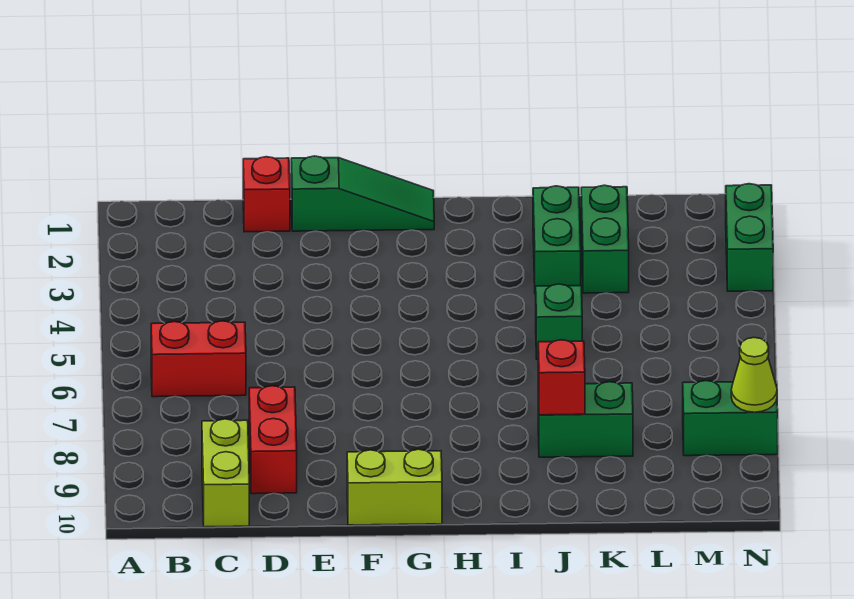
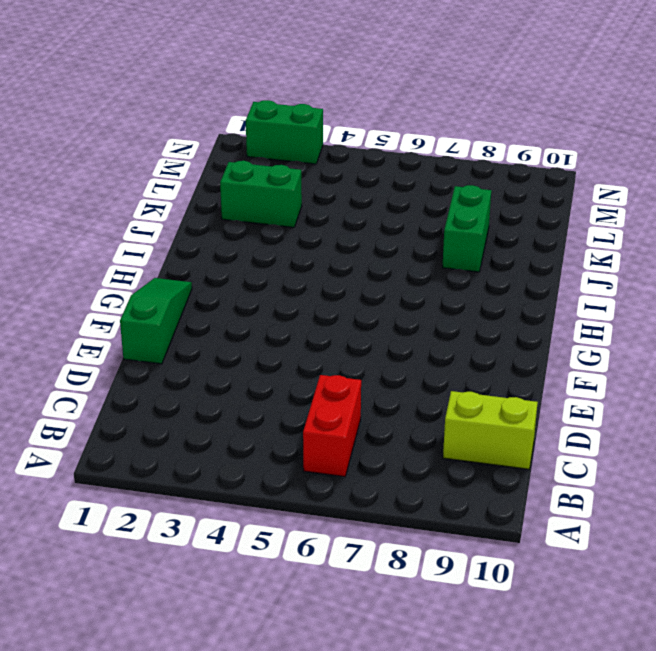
none -> red 1x1 brick [243,157,290,232]
none -> red 1x2 brick [249,386,297,494]
none -> lime 1x2 brick [347,449,442,525]

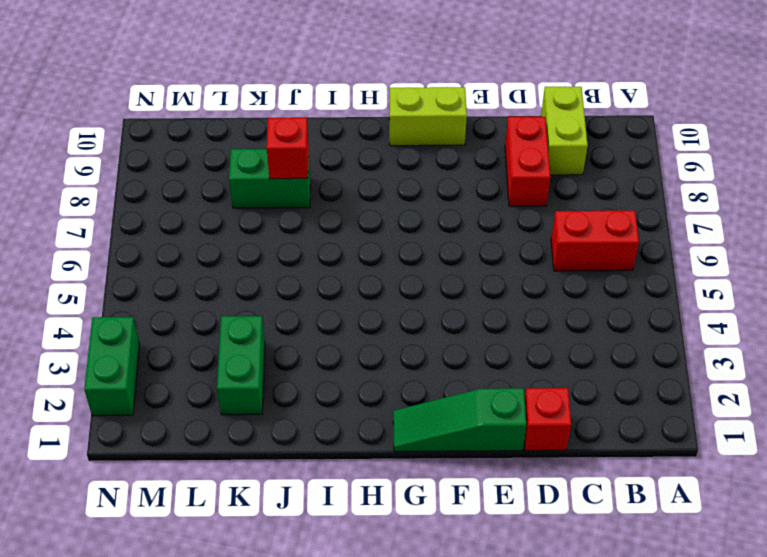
none -> green 1x2 brick [533,186,581,294]
none -> green 1x1 brick [536,284,582,359]
none -> green 1x2 brick [683,381,778,456]

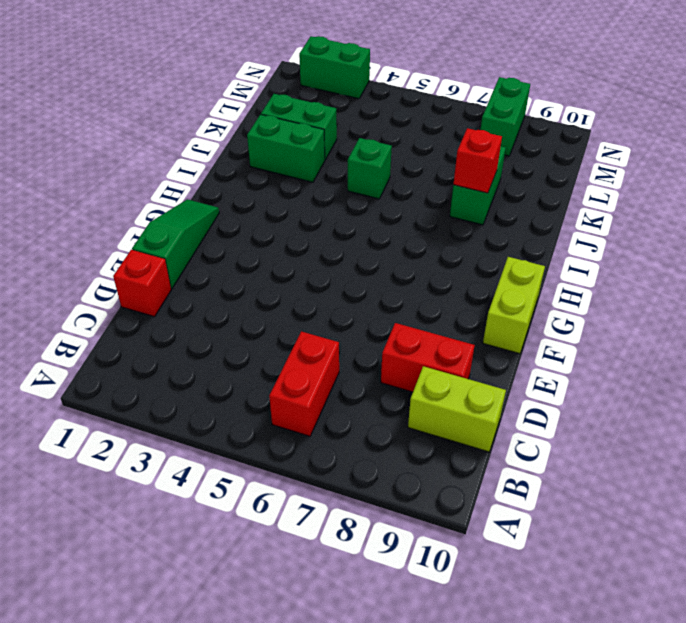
none -> lime 1x1 cone [731,338,777,412]

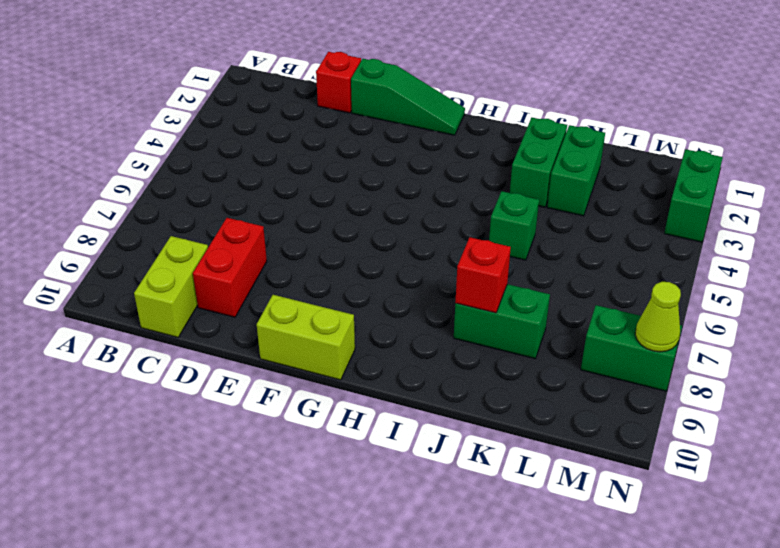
none -> red 1x2 brick [151,321,246,397]

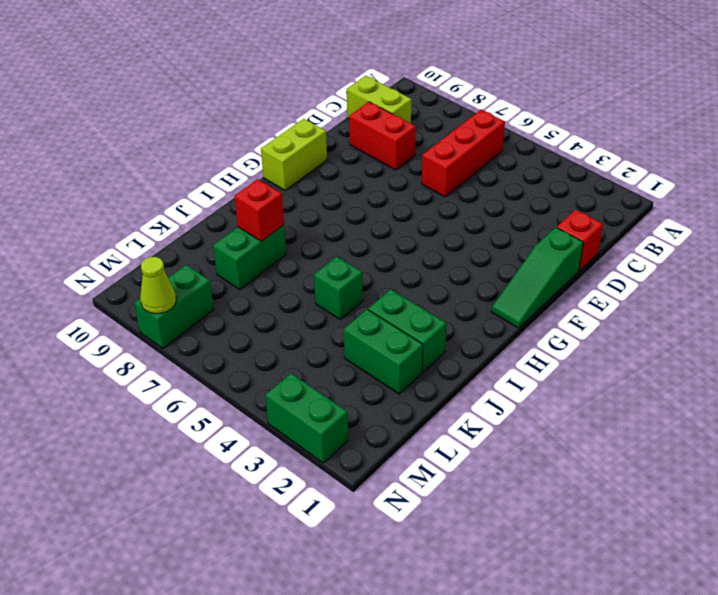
red 1x3 brick [422,110,505,197] -> red 1x2 brick [151,321,246,397]

